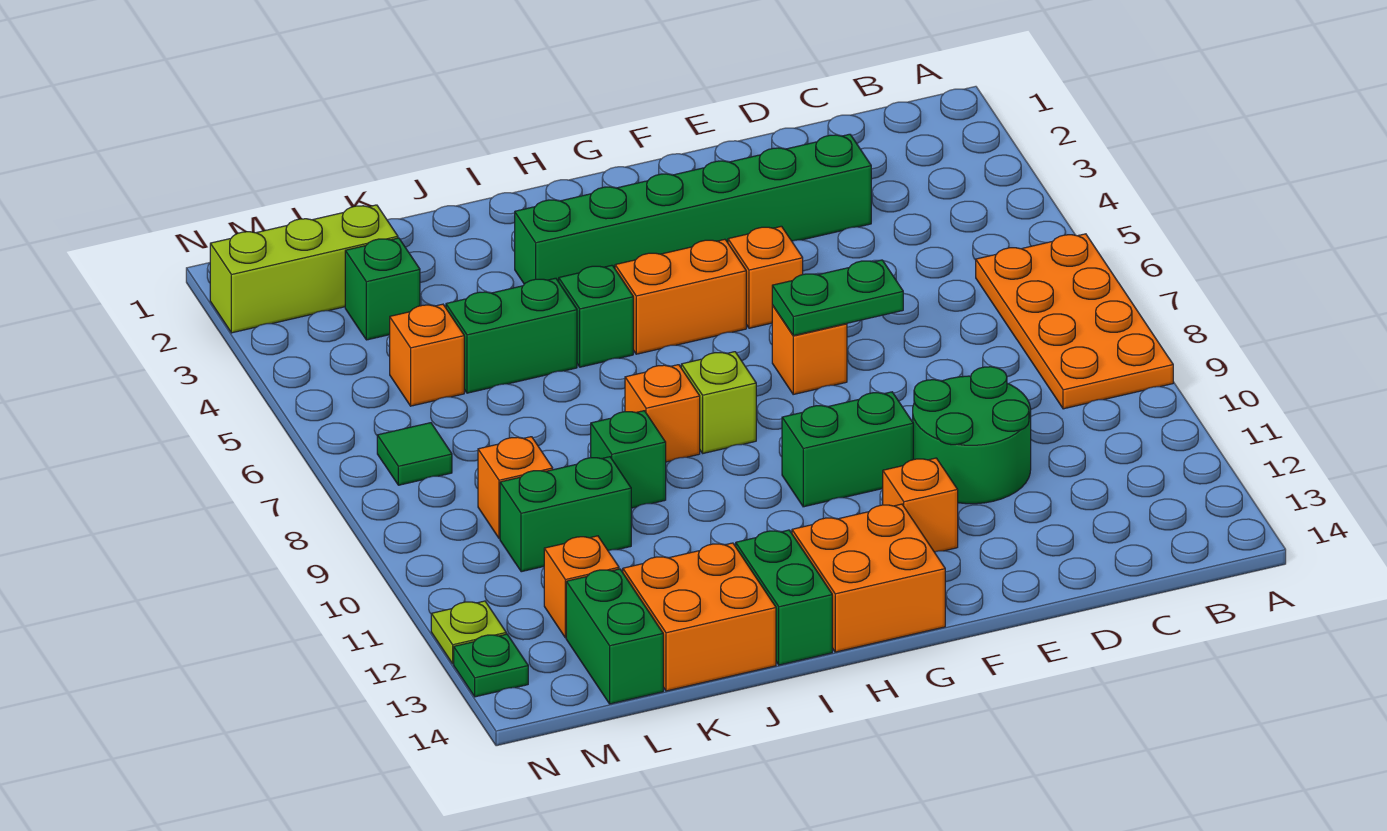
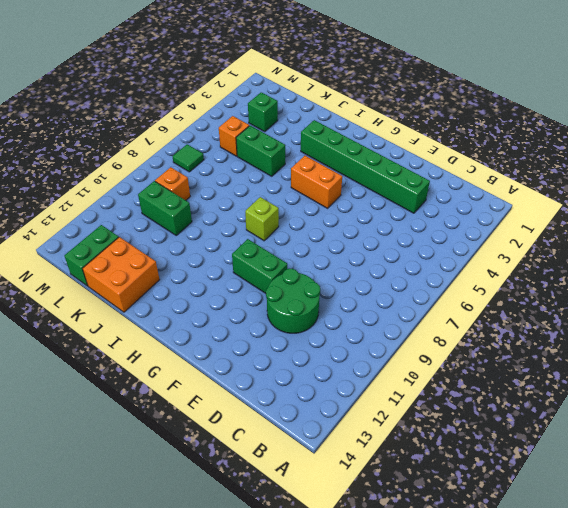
none -> orange 2x4 plate [976,234,1173,409]
none -> orange 1x1 brick [728,226,803,328]
none -> orange 1x1 brick [772,305,847,394]

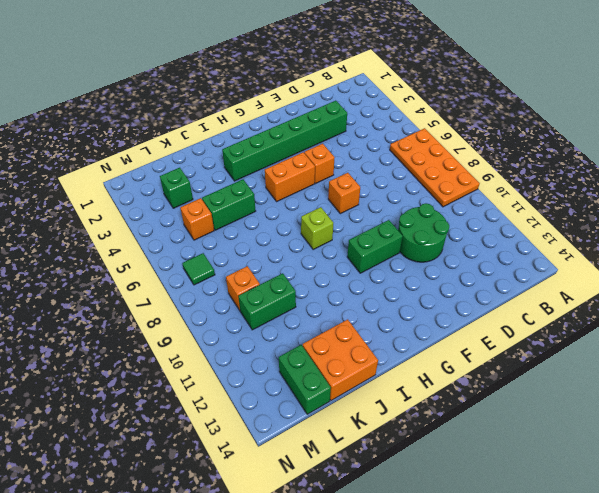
none -> orange 1x1 brick [883,458,958,552]
none -> orange 2x2 brick [792,504,945,652]
none -> green 1x1 brick [559,265,633,367]

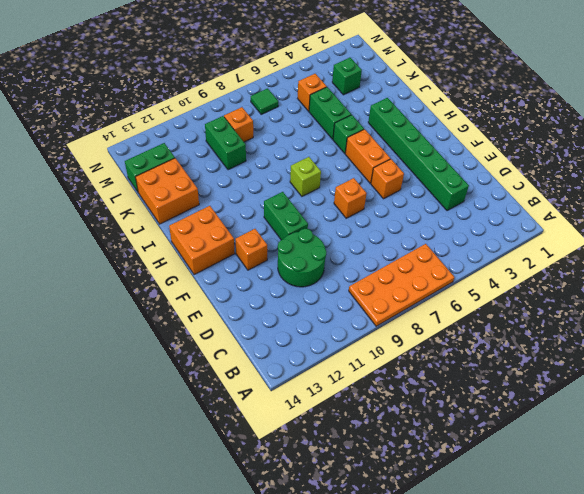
none -> orange 1x1 brick [625,365,700,462]
none -> green 1x2 brick [736,530,832,665]
none -> green 1x1 brick [591,411,666,508]

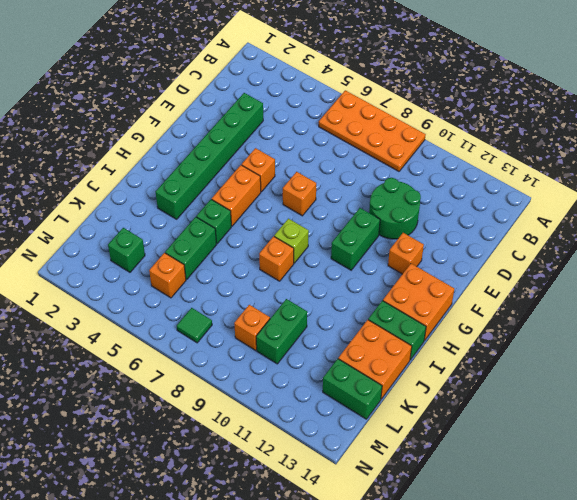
none -> green 1x1 brick [591,411,666,508]
none -> lime 1x3 brick [210,205,398,333]
none -> orange 1x1 brick [544,536,619,638]

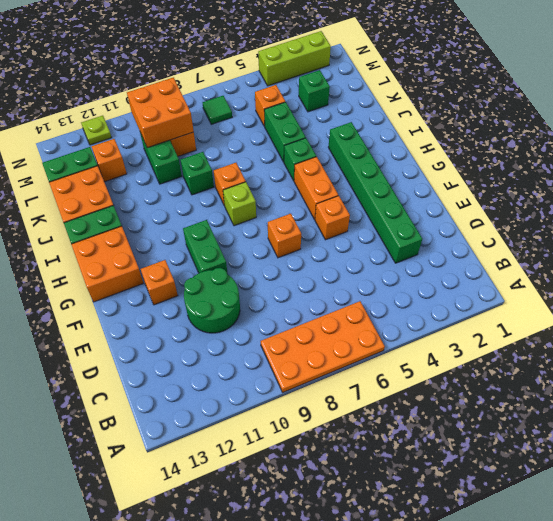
orange 2x2 brick [127,77,194,148] -> none
lime 1x3 brick [258,31,331,86] -> lime 1x3 brick turned to [210,205,398,333]
none -> green 1x1 plate [454,634,528,697]
none -> green 1x2 plate [772,260,903,336]

